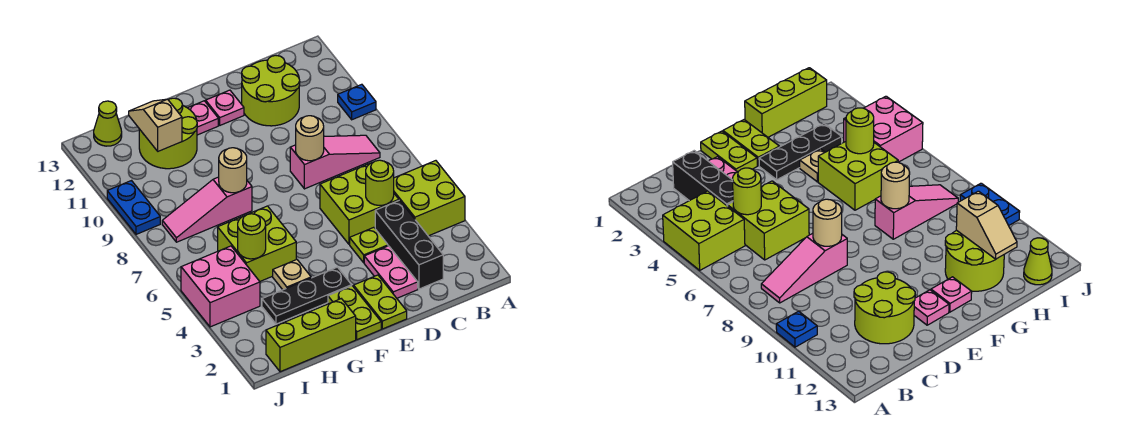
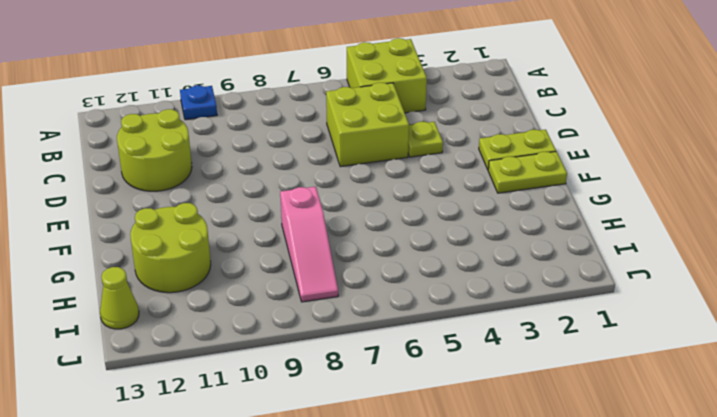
none -> pink 1x3 slope [290,135,380,189]
none -> black 1x3 brick [375,200,443,289]
none -> pink 1x2 plate [364,246,418,298]

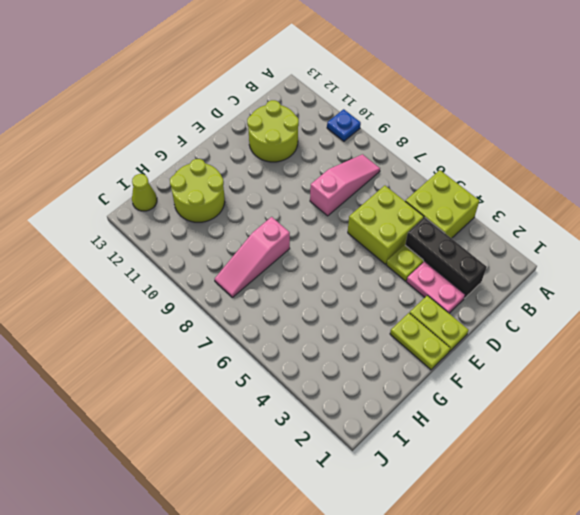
none -> pink 1x1 plate [206,90,244,125]
none -> black 1x3 plate [262,267,352,324]
none -> pink 1x1 plate [188,101,218,135]

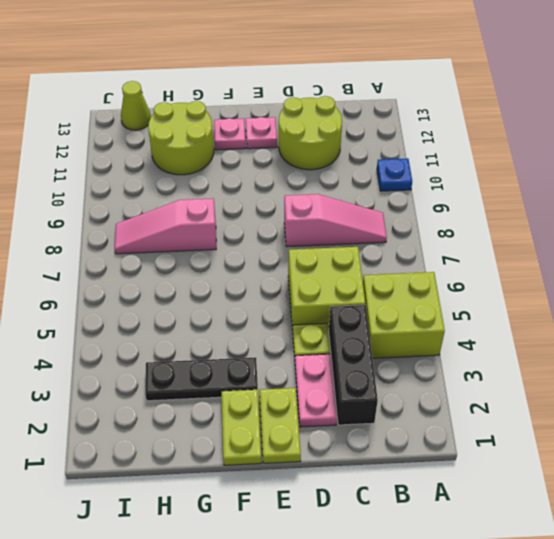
none -> lime 1x3 brick [266,299,356,372]
none -> tan 1x1 plate [273,259,311,290]
none -> lime 2x2 brick [218,206,296,281]

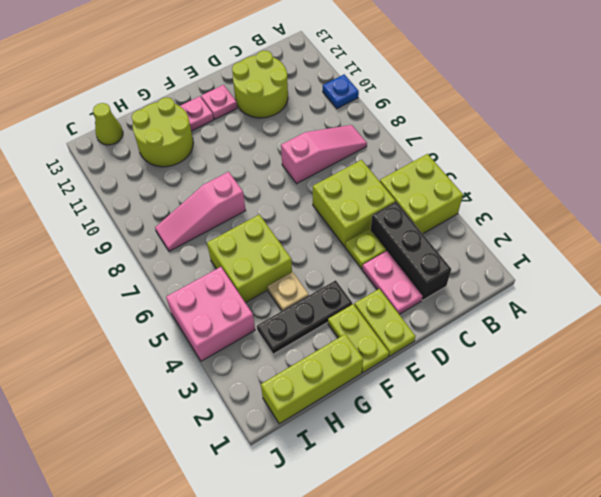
none -> blue 1x2 plate [107,181,160,234]
none -> lime 1x1 round brick [366,160,394,205]
none -> tan 1x1 round brick [296,116,324,161]

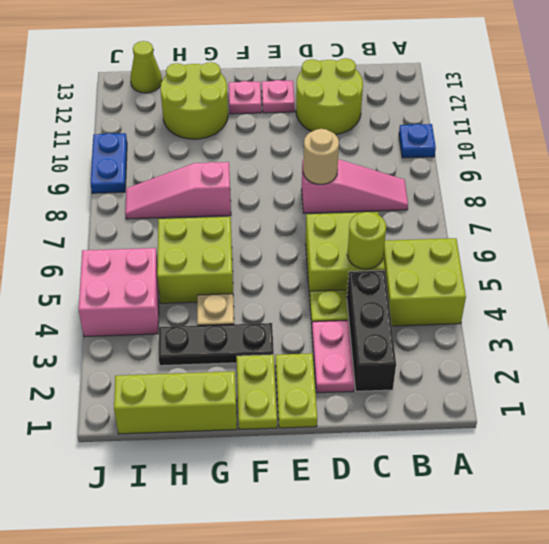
none -> tan 1x1 round brick [219,148,247,193]
none -> lime 1x1 round brick [238,214,266,259]
none -> tan 1x2 slope [129,99,182,151]

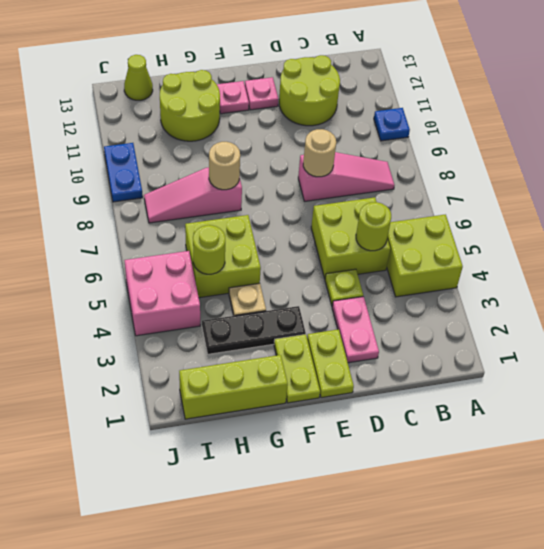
none -> black 1x3 brick [375,200,443,289]
none -> tan 1x2 slope [129,99,182,151]

